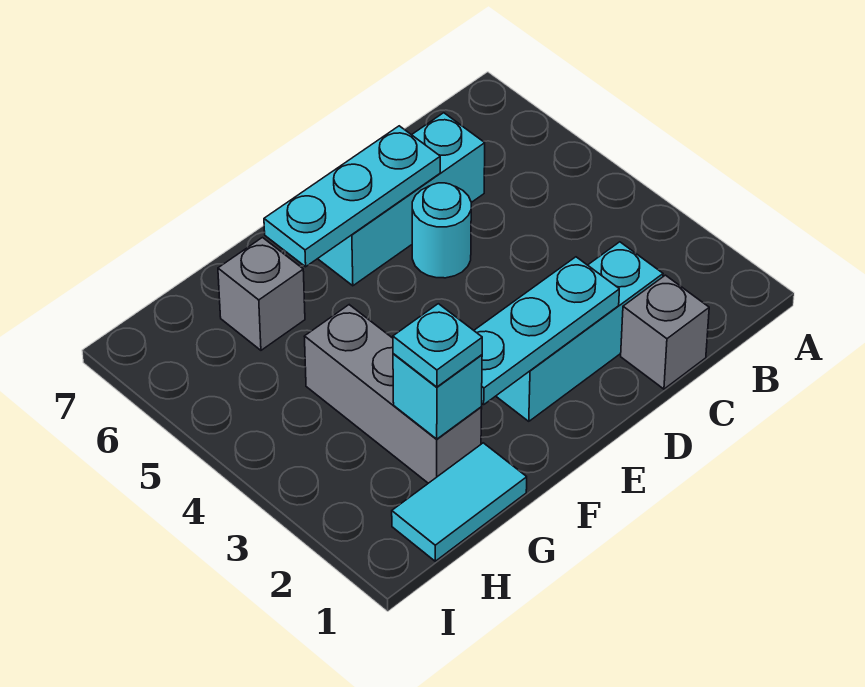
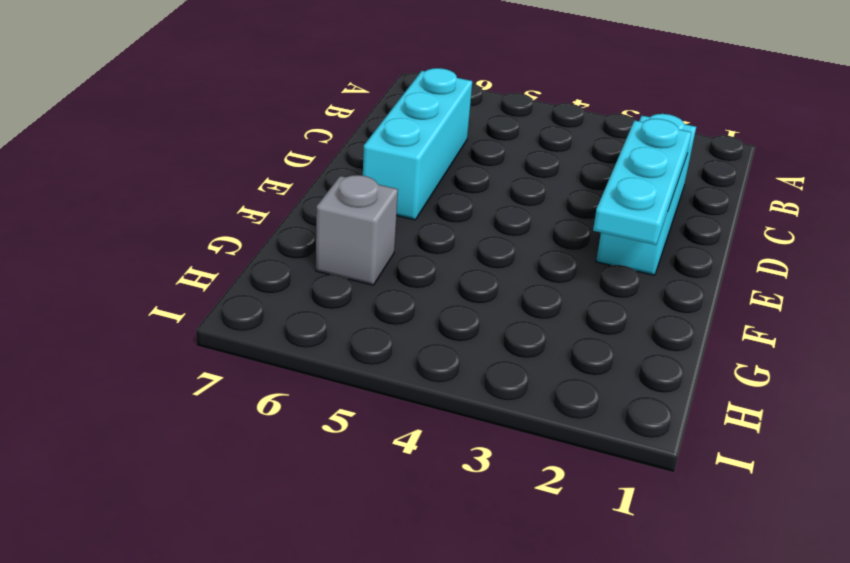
none -> grey 1x1 brick [621,275,709,389]
none -> cyan 1x1 round brick [412,183,471,278]

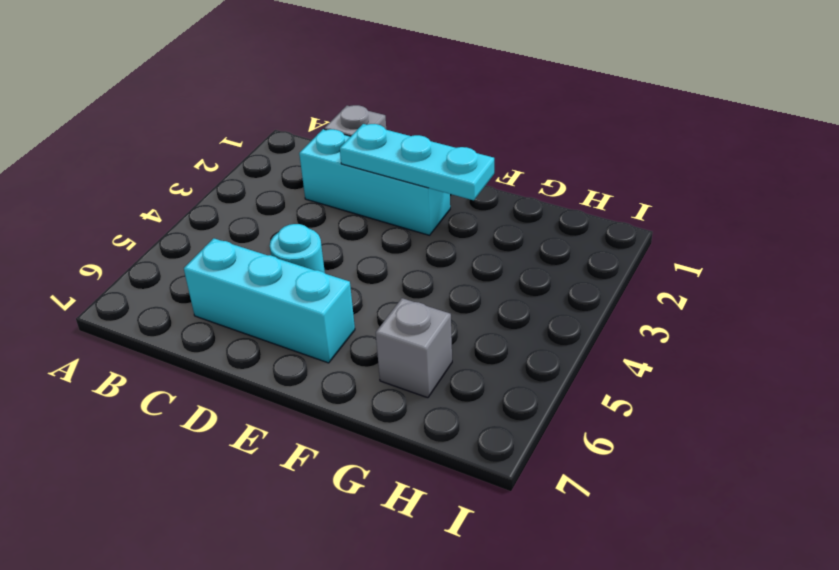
none -> cyan 1x2 tile [392,443,527,561]
none -> grey 1x3 brick [304,305,482,483]

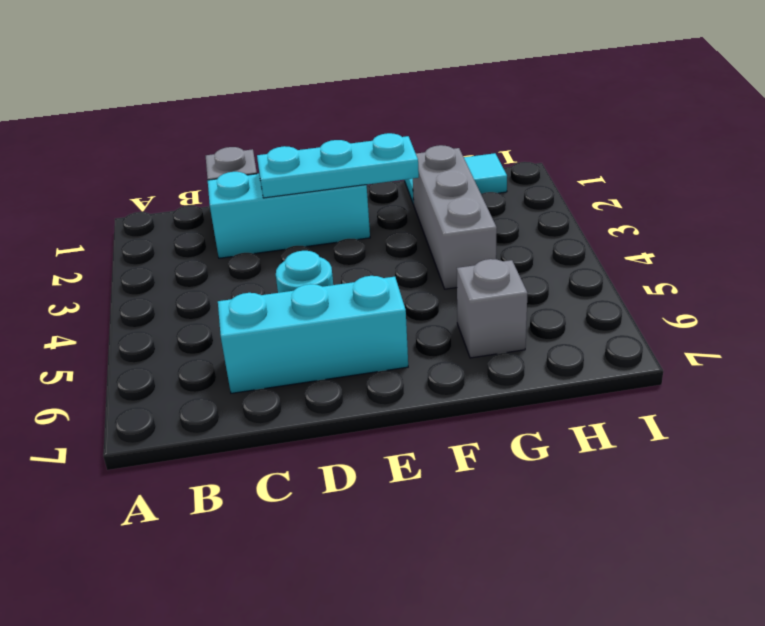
none -> cyan 1x3 plate [264,126,440,267]
none -> cyan 1x1 brick [393,354,482,439]

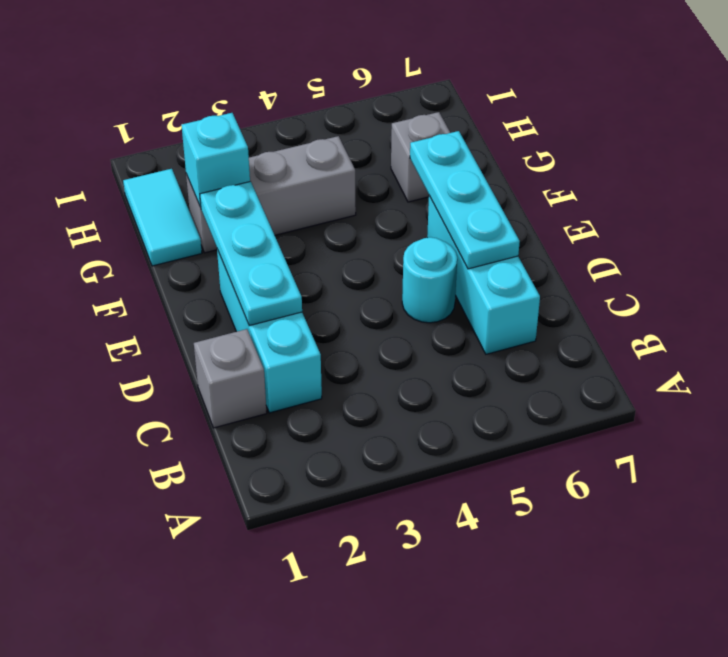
none -> cyan 1x1 plate [393,304,482,387]

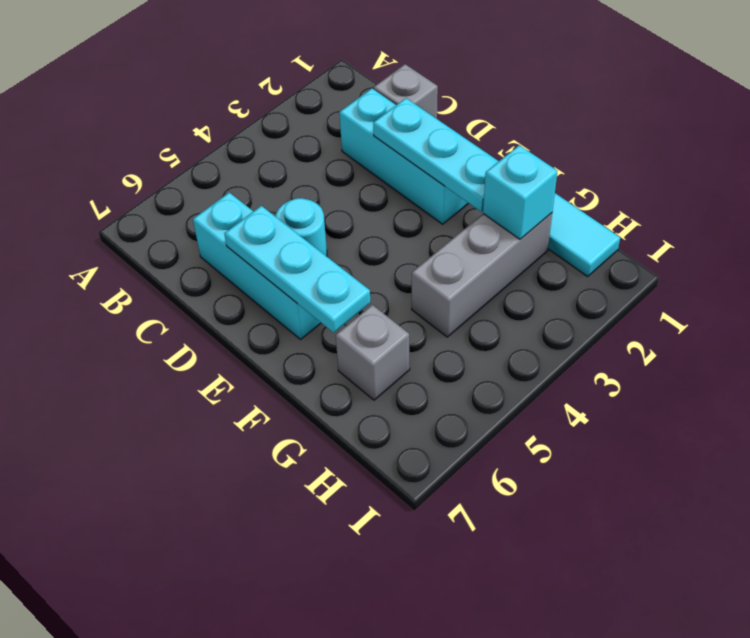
none -> cyan 1x1 plate [393,304,482,387]

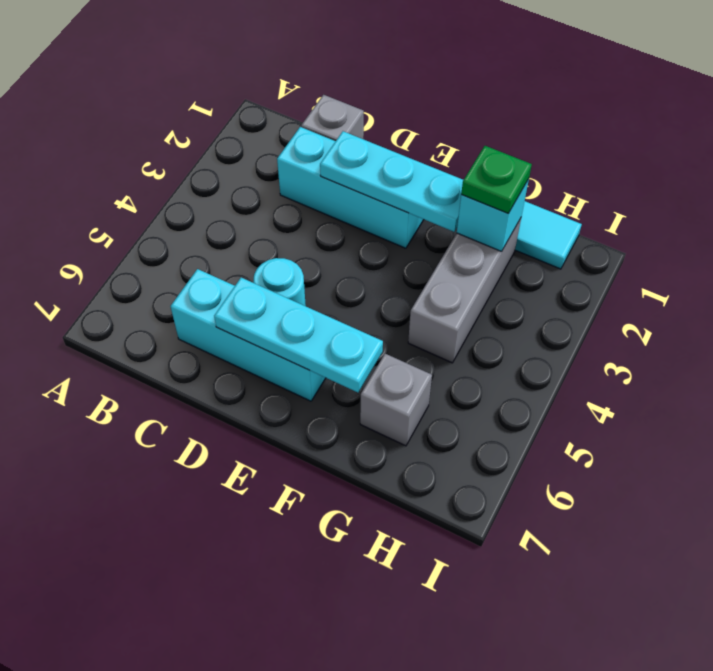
green 1x1 plate [461,146,532,213] -> cyan 1x1 plate [393,304,482,387]

